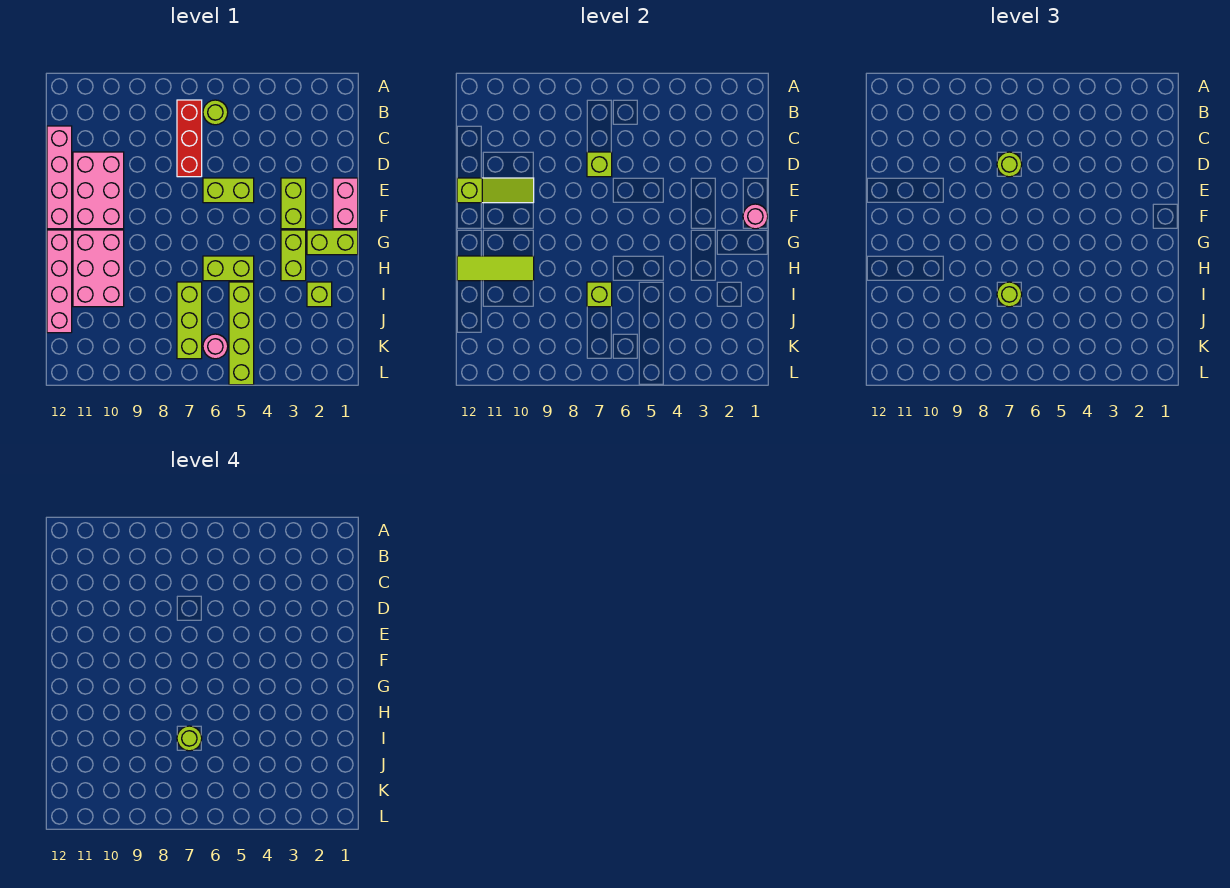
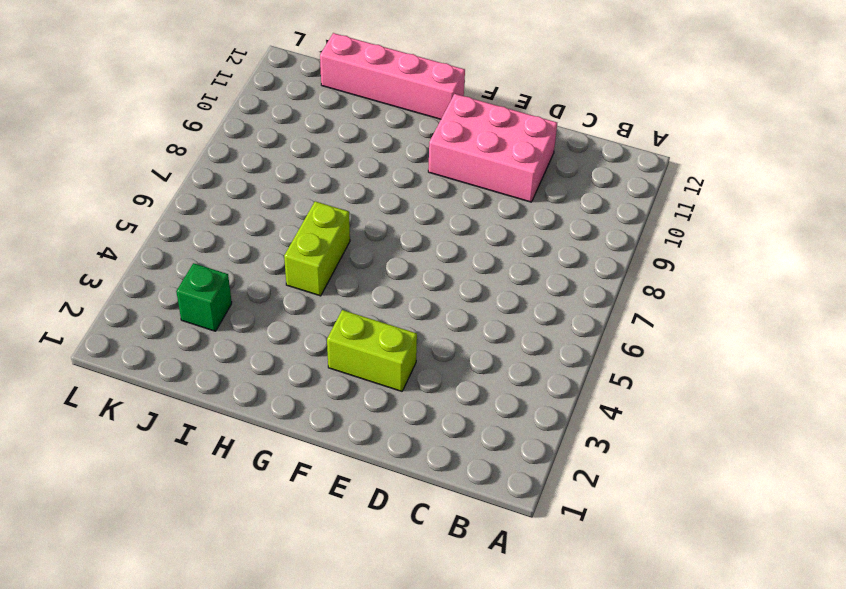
green 1x1 brick [176,263,232,331] -> none
none -> lime 1x1 round brick [203,100,228,125]
none -> red 1x3 brick [177,100,202,177]
none -> pink 1x4 brick [47,126,72,229]

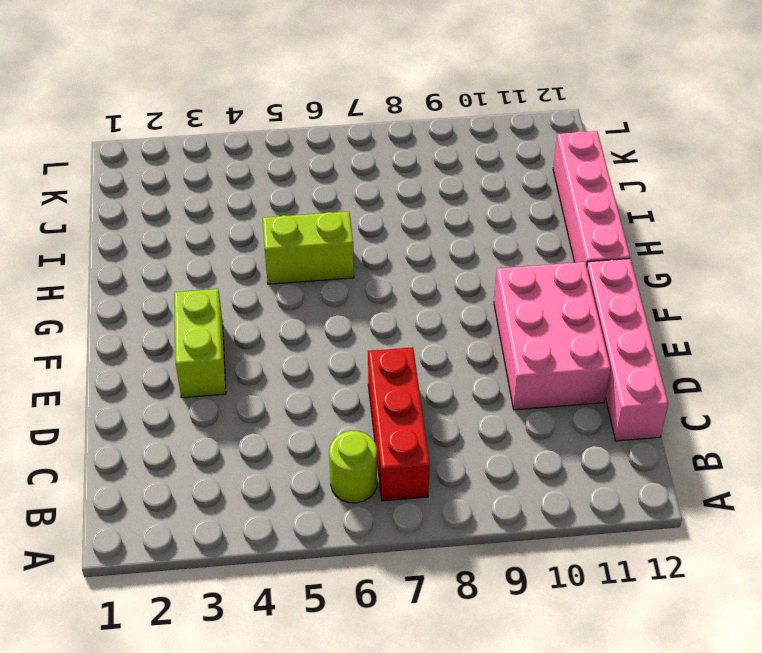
none -> pink 1x2 brick [333,178,358,229]
none -> lime 1x2 brick [203,178,254,203]
none -> lime 1x2 brick [307,230,358,255]

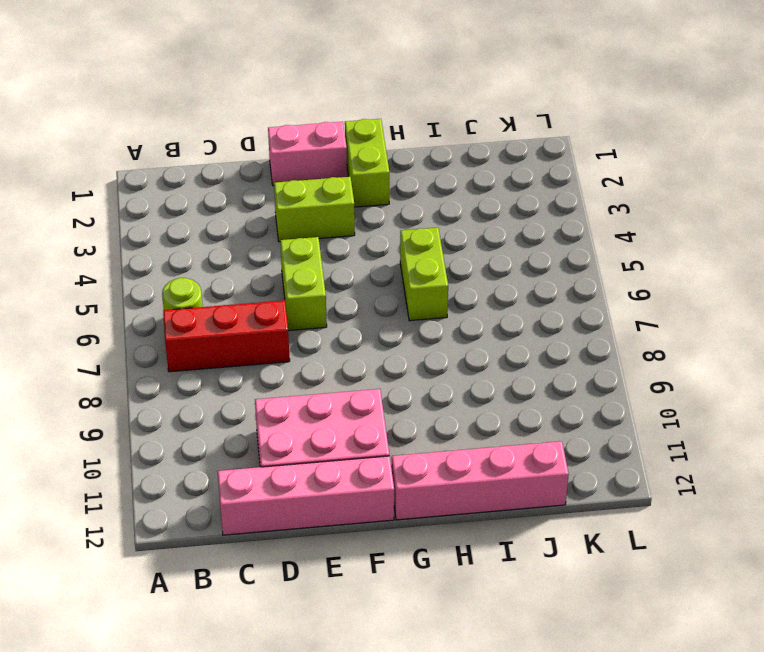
none -> lime 1x2 brick [281,230,306,281]
none -> pink 2x3 brick [73,230,124,307]
none -> lime 1x1 brick [307,282,332,307]

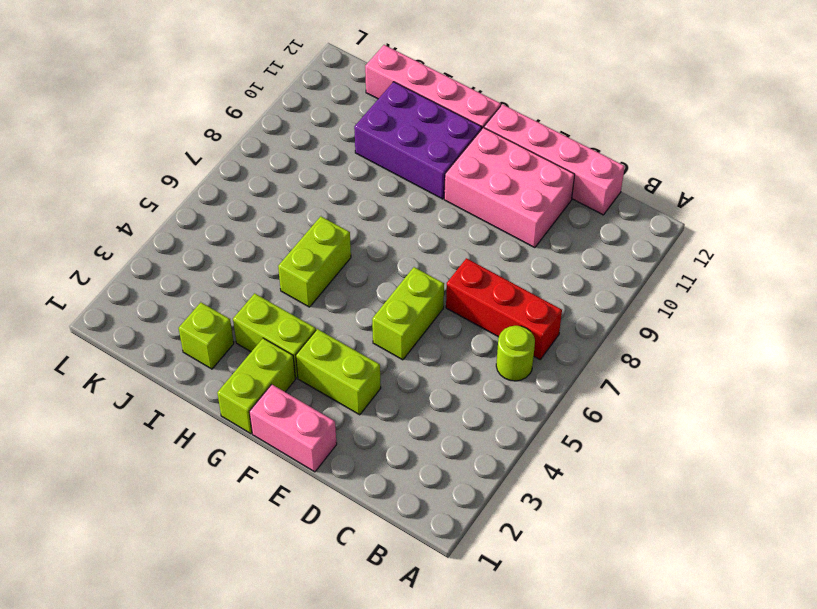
purple 2x3 brick [354,82,482,199] -> pink 2x3 brick [73,230,124,307]
none -> lime 1x4 brick [229,282,254,385]
none -> lime 1x3 brick [177,282,202,359]
none -> pink 1x1 round brick [203,334,228,359]

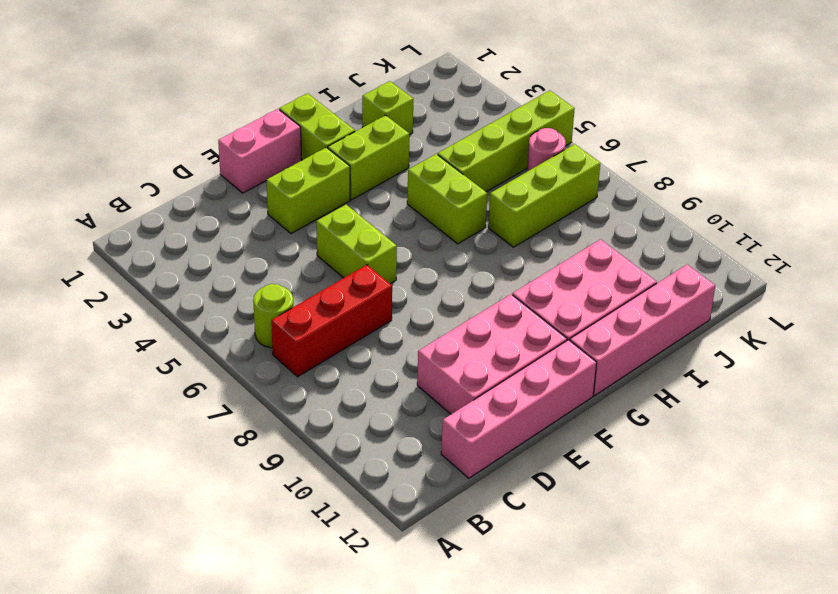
none -> lime 1x1 brick [587,152,612,177]
none -> lime 1x3 slope [457,178,534,203]
none -> pink 1x1 round brick [743,204,768,229]

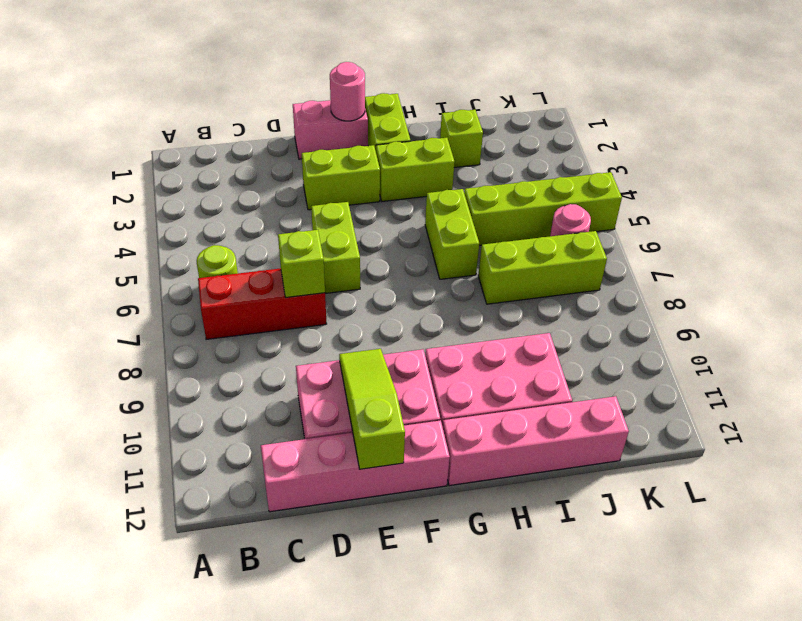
none -> lime 1x3 tile [457,256,534,281]
none -> lime 1x1 brick [587,282,612,307]
none -> lime 1x1 round brick [997,152,1022,177]

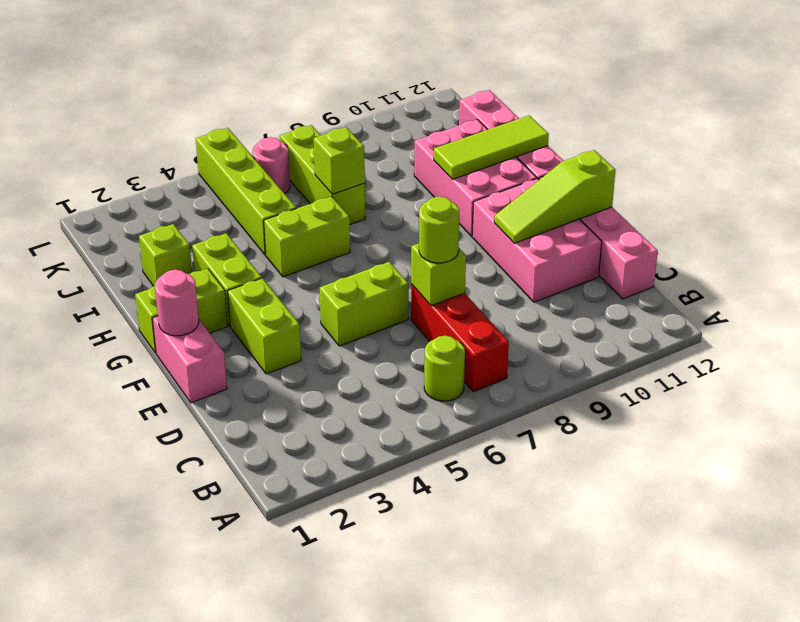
none -> lime 1x1 round brick [997,282,1022,307]
none -> lime 1x1 round brick [177,726,202,751]

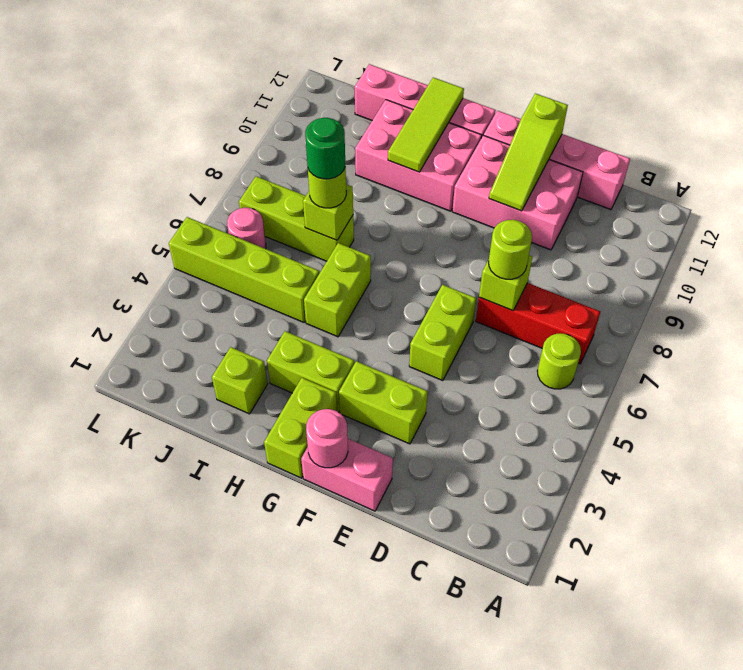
green 1x1 round brick [305,118,345,179] -> lime 1x1 round brick [177,726,202,751]

